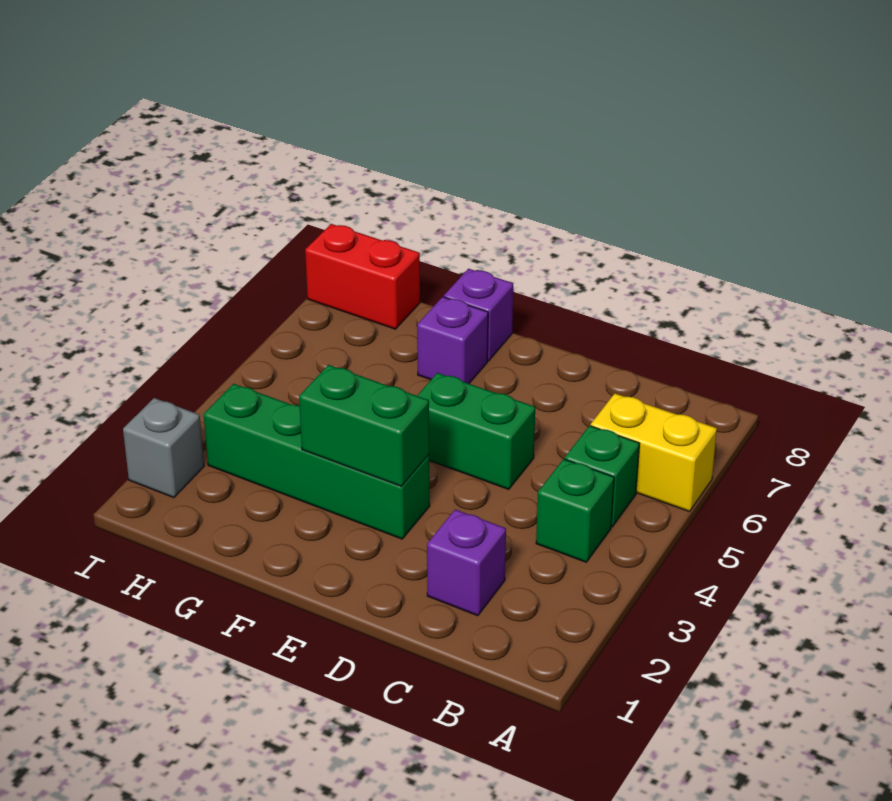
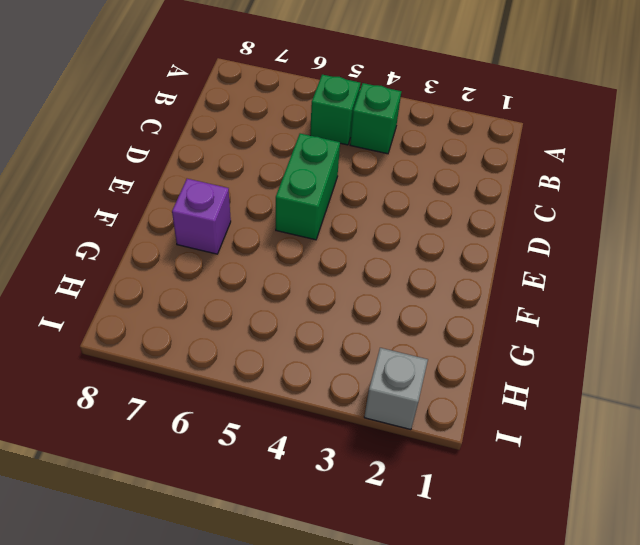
none -> yellow 1x2 brick [591,394,717,512]
none -> purple 1x1 brick [427,509,506,616]

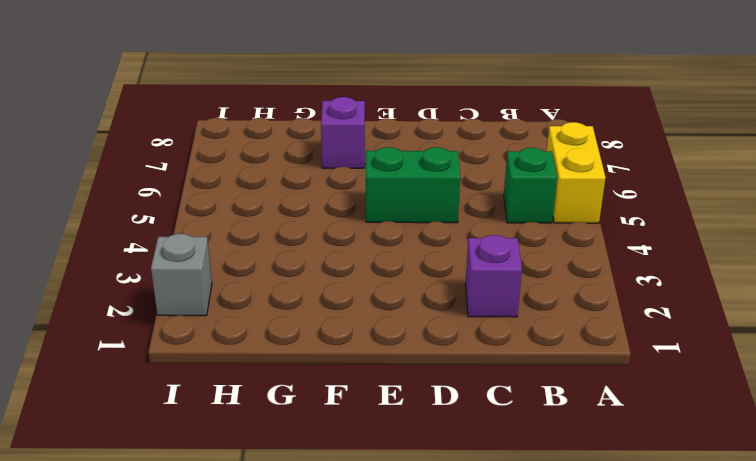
yellow 1x2 brick [547,122,606,223] -> yellow 1x2 brick turned to [591,394,717,512]
none -> green 1x1 brick [536,459,614,562]
none -> green 1x4 brick [204,384,430,539]

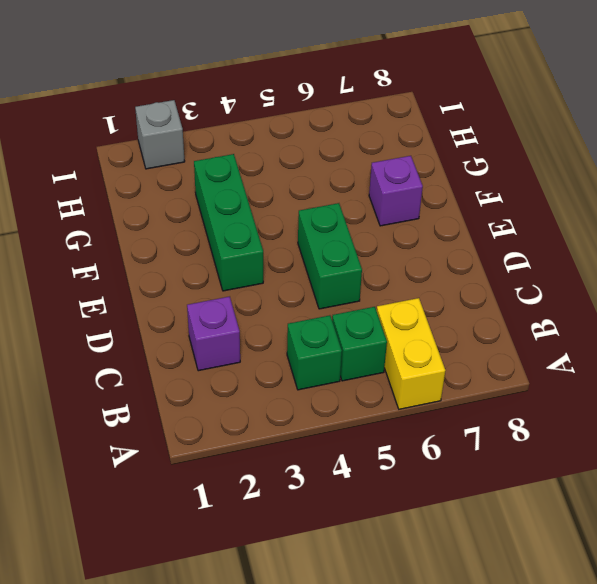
green 1x3 brick [194,154,263,291] -> green 1x4 brick [204,384,430,539]
none -> purple 1x1 brick [444,269,513,361]
none -> red 1x2 brick [305,224,420,329]

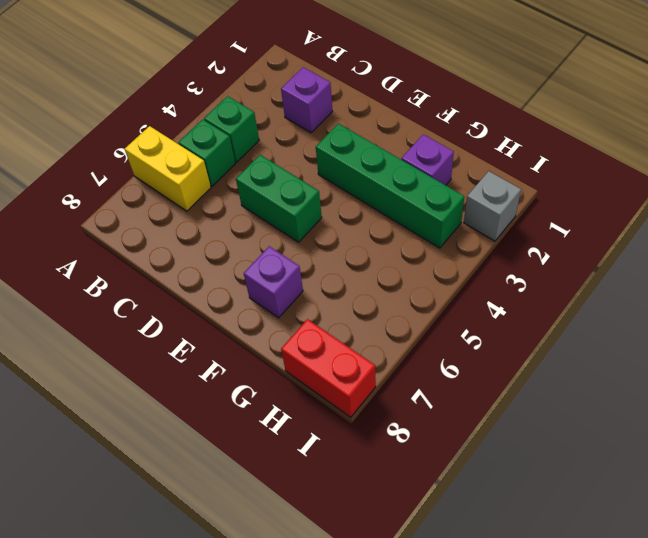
purple 1x1 brick [401,134,454,185] -> purple 1x1 brick moved to [444,269,513,361]
none -> green 1x2 brick [299,365,429,487]

